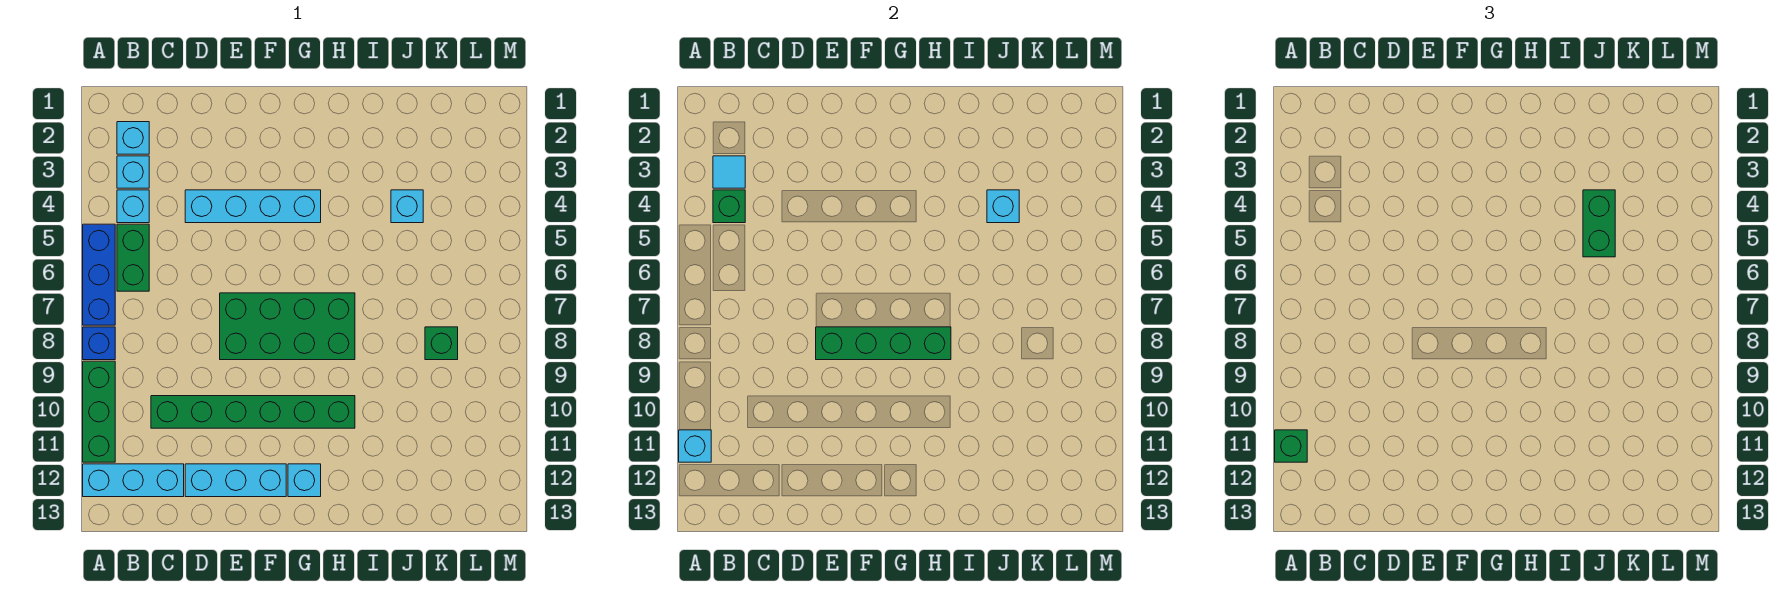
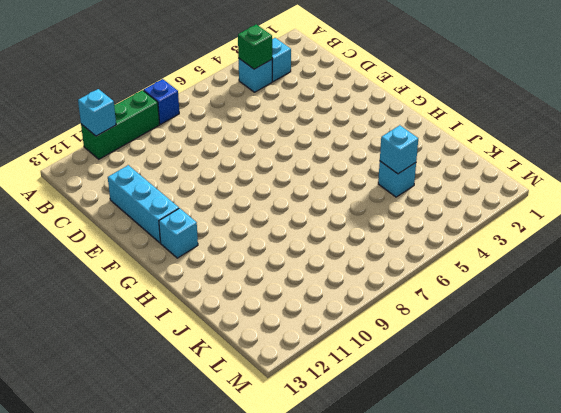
none -> blue 1x3 brick [83,224,115,325]
none -> cyan 1x3 brick [83,464,184,497]
none -> cyan 1x1 brick [117,122,149,154]

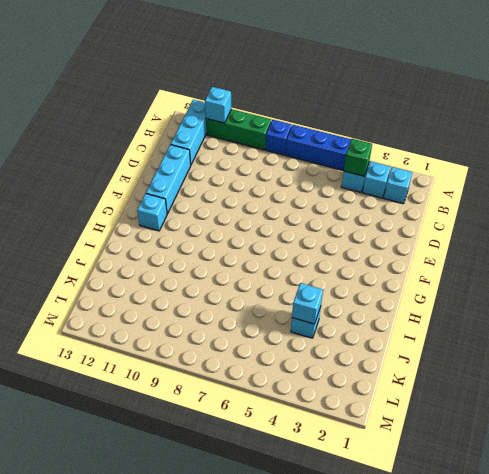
none -> green 1x2 brick [117,224,149,291]
none -> green 1x6 brick [151,396,355,428]
none -> cyan 1x4 brick [185,190,321,223]

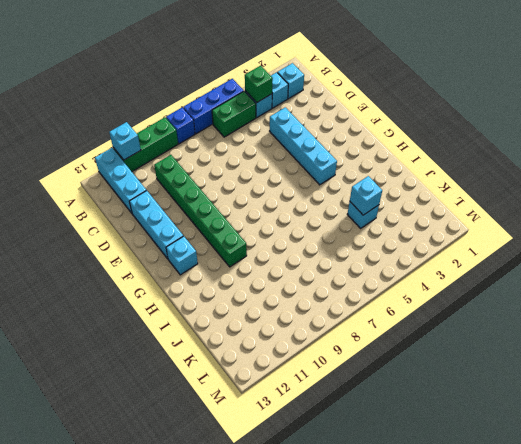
none -> green 2x4 brick [220,293,355,360]
none -> green 1x1 brick [425,327,458,360]
none -> cyan 1x1 tile [713,156,745,188]

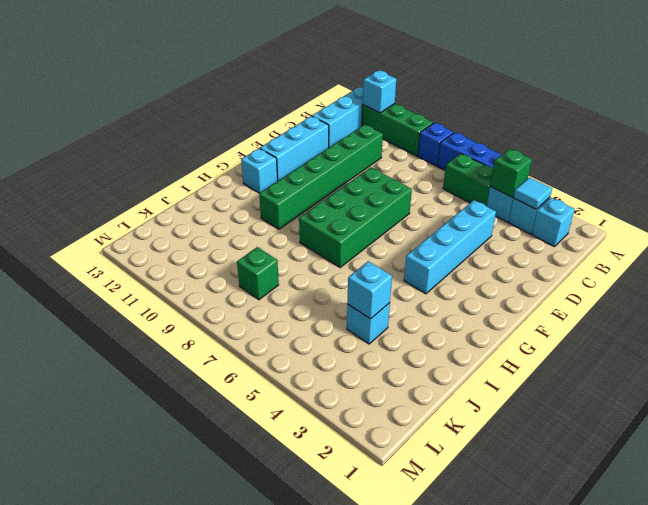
none -> green 1x4 brick [816,327,951,360]
none -> green 1x1 brick [1275,430,1307,462]
none -> green 1x2 brick [1583,190,1615,257]

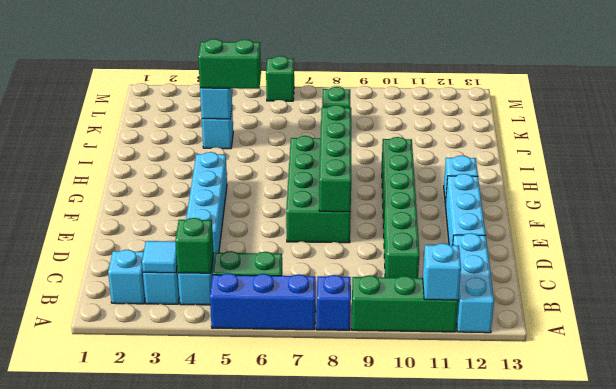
green 1x1 brick [266,56,294,101] -> green 1x1 brick moved to [1275,430,1307,462]

